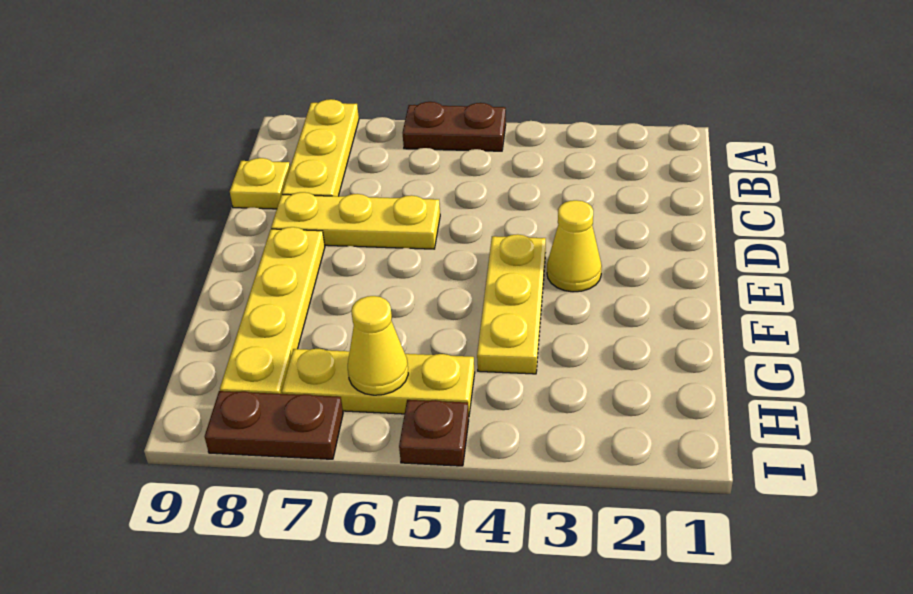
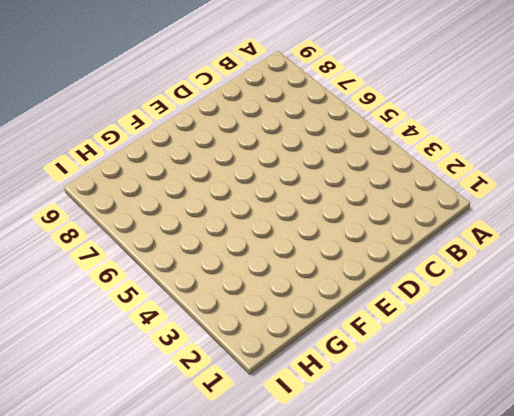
none -> brown 1x2 plate [403,102,506,151]
none -> yellow 1x3 plate [282,99,359,196]

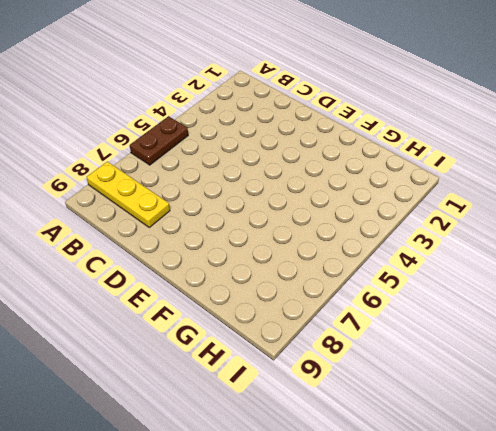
none -> yellow 1x1 plate [230,158,290,209]
none -> yellow 1x3 plate [271,192,440,249]

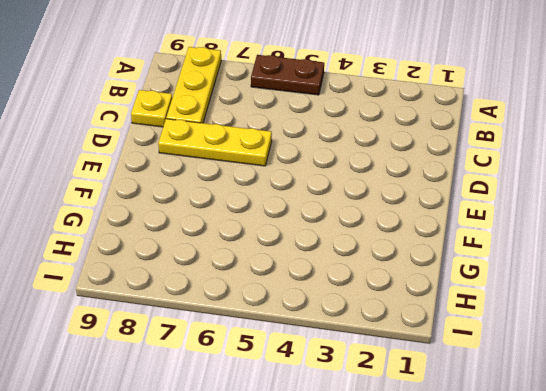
none -> yellow 1x1 cone [547,200,602,292]
none -> yellow 1x3 plate [477,234,546,374]

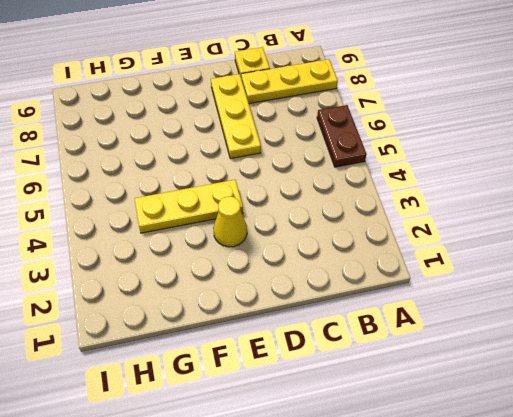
none -> yellow 1x4 plate [220,227,325,394]
none -> yellow 1x3 plate [282,349,475,414]

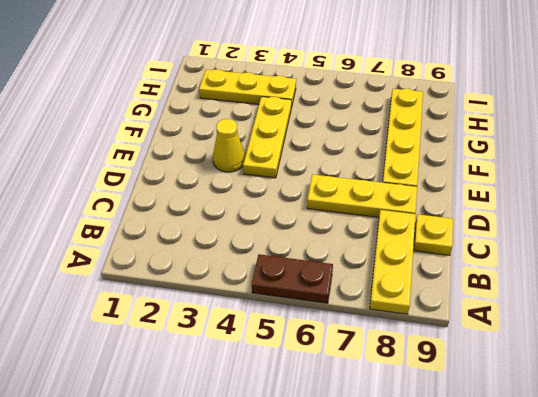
yellow 1x3 plate [199,69,296,108] -> yellow 1x3 plate moved to [282,349,475,414]
none -> brown 1x1 plate [399,400,469,466]
none -> brown 1x2 plate [205,391,343,459]

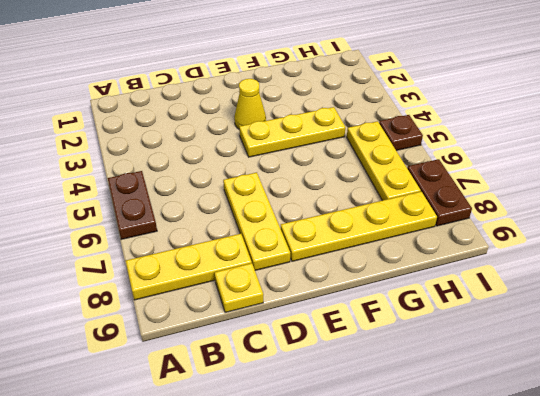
none -> yellow 1x1 cone [348,296,408,395]

